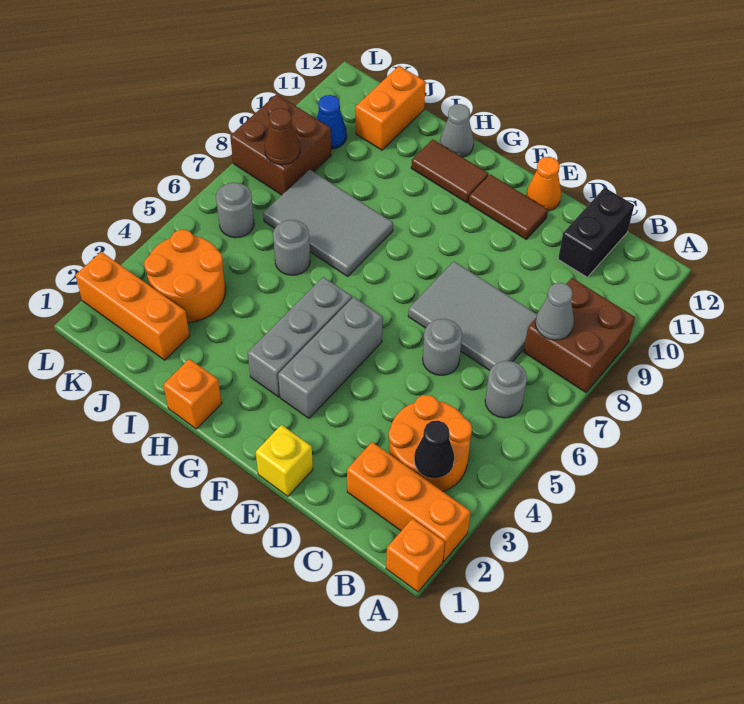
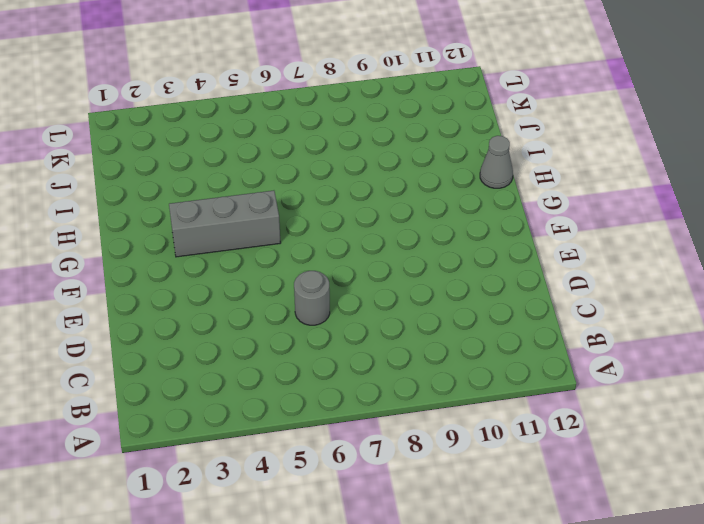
none -> orange 1x1 brick [386,518,445,592]
none -> orange 1x3 brick [347,442,471,561]
none -> brown 2x2 brick [524,278,635,392]

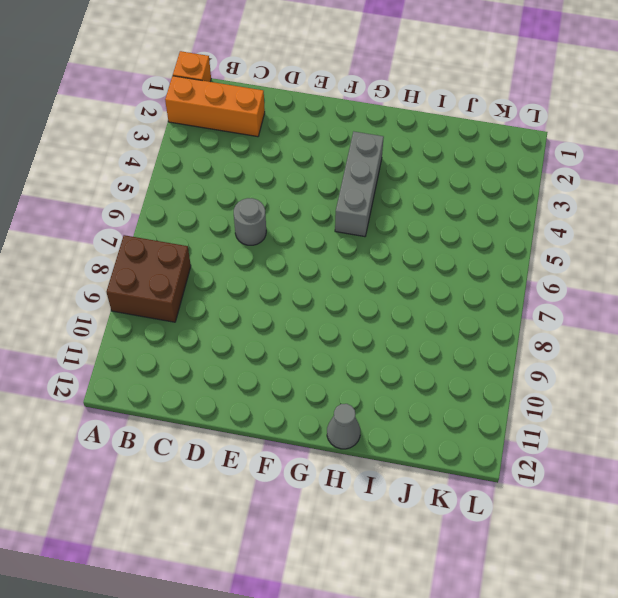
none -> orange 2x2 round brick [389,395,472,491]
none -> grey 1x1 round brick [485,361,527,418]
none -> grey 2x3 tile [408,261,537,370]

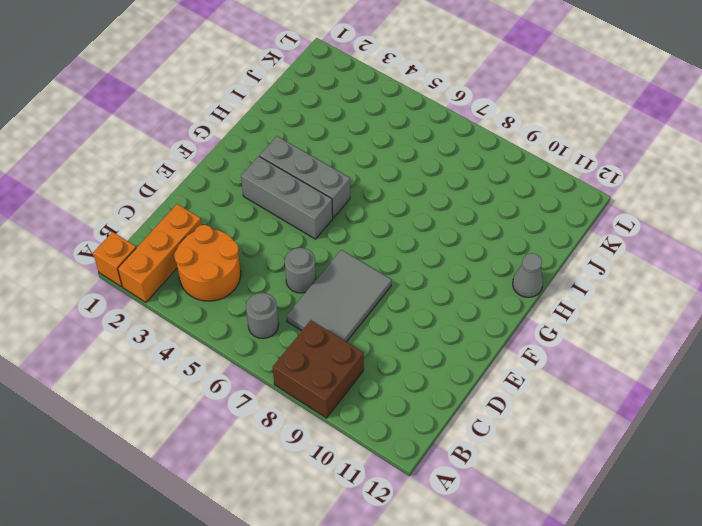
none -> black 1x2 brick [558,187,634,277]
none -> yellow 1x1 brick [256,425,313,496]
none -> brown 1x2 tile [469,174,548,239]

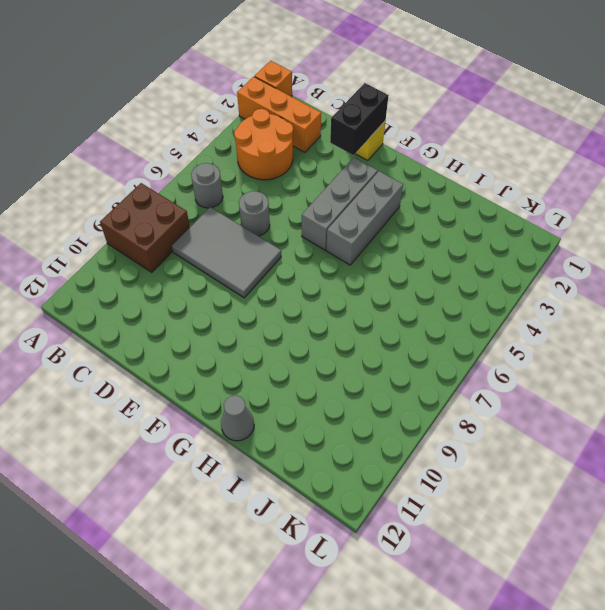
black 1x2 brick [330,83,389,155] -> black 1x2 brick moved to [558,187,634,277]
none -> brown 1x2 tile [469,174,548,239]
none -> orange 1x1 cone [526,157,561,211]
none -> brown 1x2 tile [411,139,489,203]

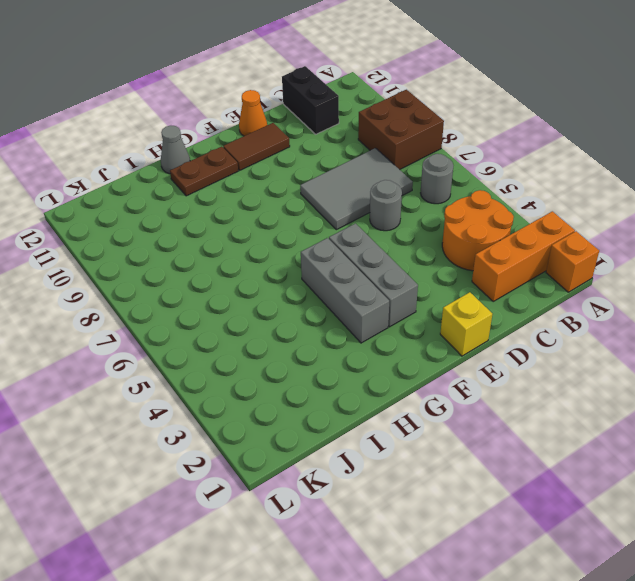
brown 1x2 plate [170,147,238,196] -> brown 1x2 tile [411,139,489,203]
none -> orange 1x1 brick [163,359,222,429]
none -> grey 2x3 tile [263,169,393,276]
none -> grey 1x1 round brick [273,220,310,275]

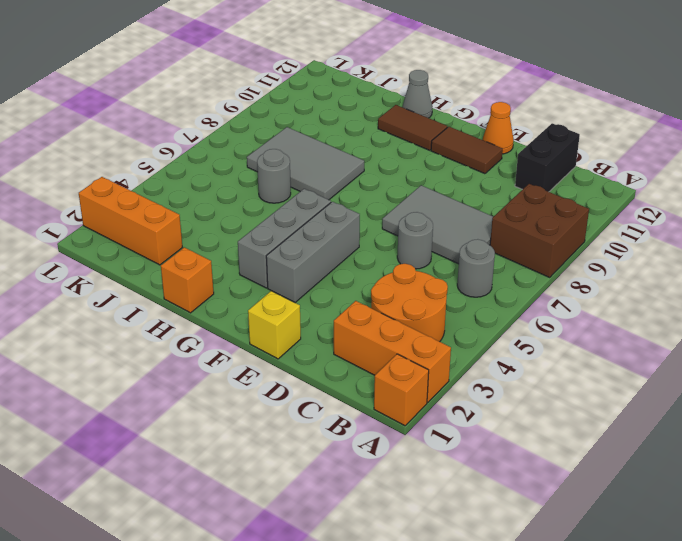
none -> orange 2x2 round brick [144,230,225,322]
none -> orange 1x2 brick [356,66,426,150]
none -> grey 1x1 round brick [216,183,254,238]

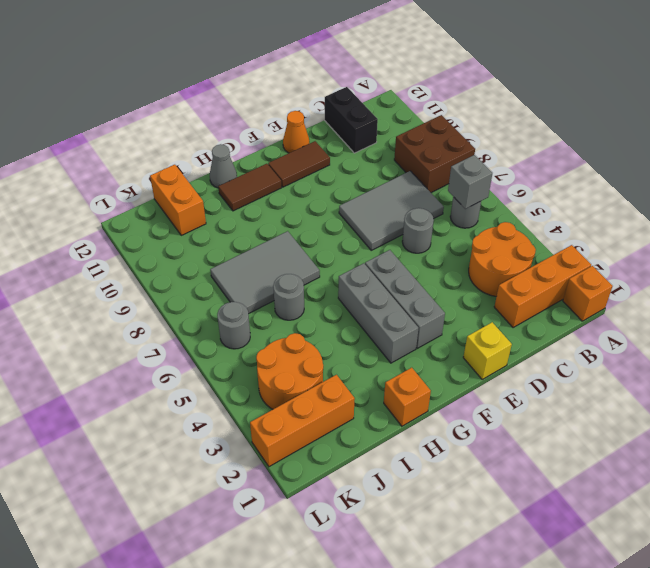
grey 1x1 brick [448,155,492,209] -> none
none -> brown 2x2 brick [230,94,331,195]
none -> blue 1x1 cone [317,95,347,149]
none -> black 1x1 cone [414,421,454,478]

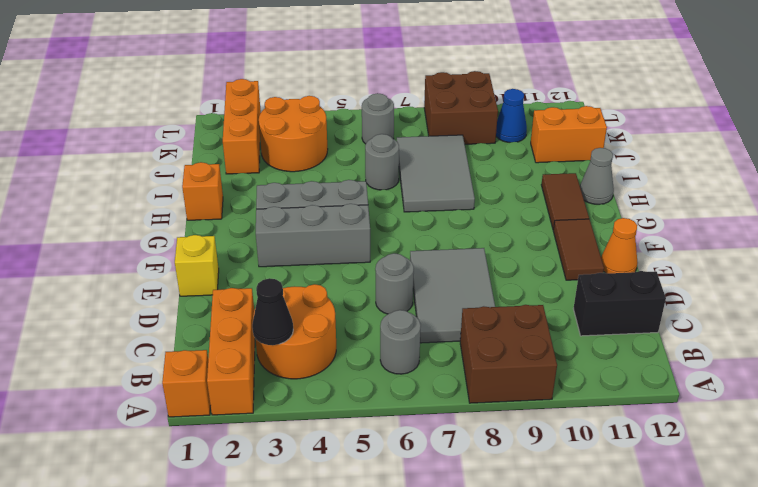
none -> grey 1x1 cone [535,283,574,340]
none -> brown 1x1 cone [265,108,300,165]

